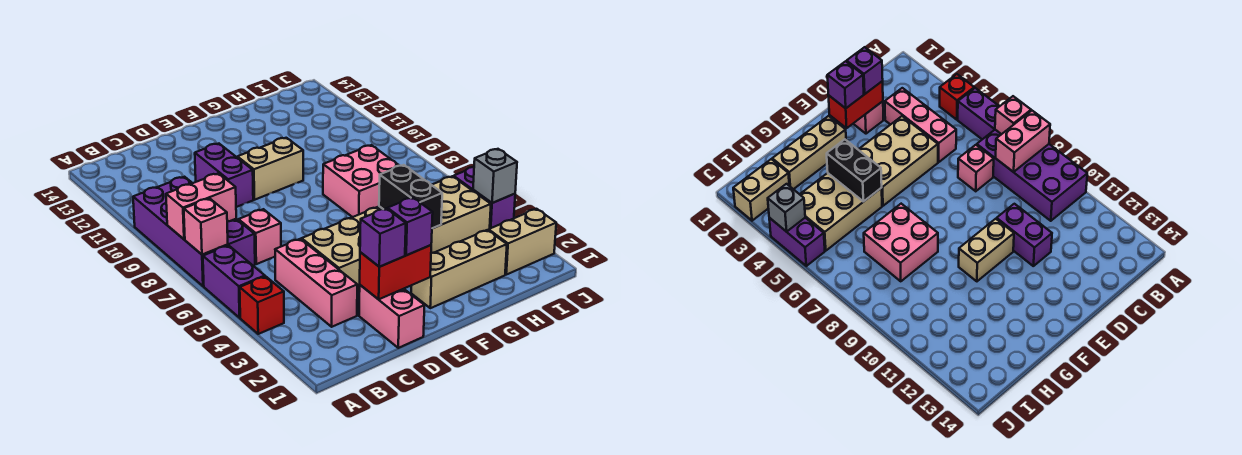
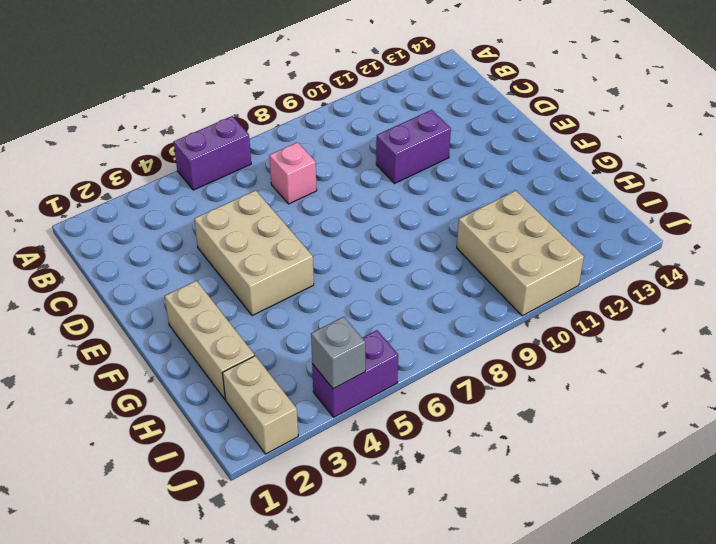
tan 2x3 brick [457,191,584,316] -> tan 2x3 brick moved to [379,176,491,253]
none -> red 1x1 brick [240,276,284,334]
none -> purple 2x4 brick [133,177,255,286]
none -> pink 1x3 brick [275,239,357,327]

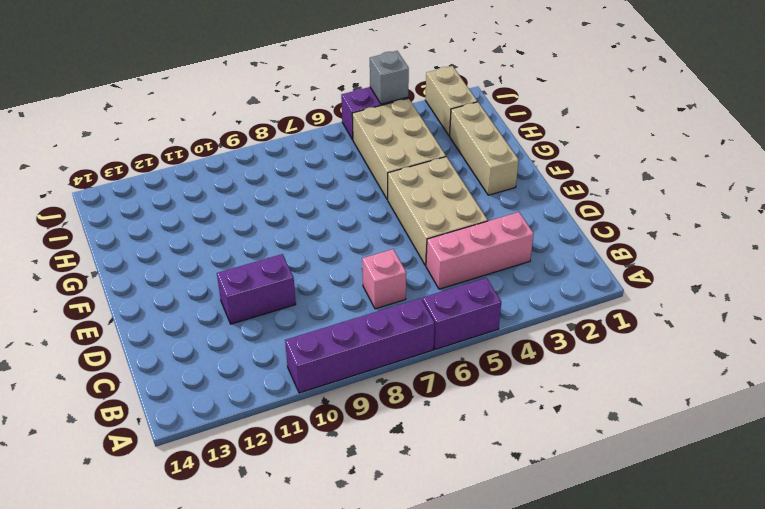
purple 1x4 brick [285,298,435,393] -> purple 2x4 brick [133,177,255,286]
none -> red 1x1 brick [240,276,284,334]
none -> pink 1x2 brick [359,285,425,348]
none -> tan 1x2 brick [237,138,303,200]

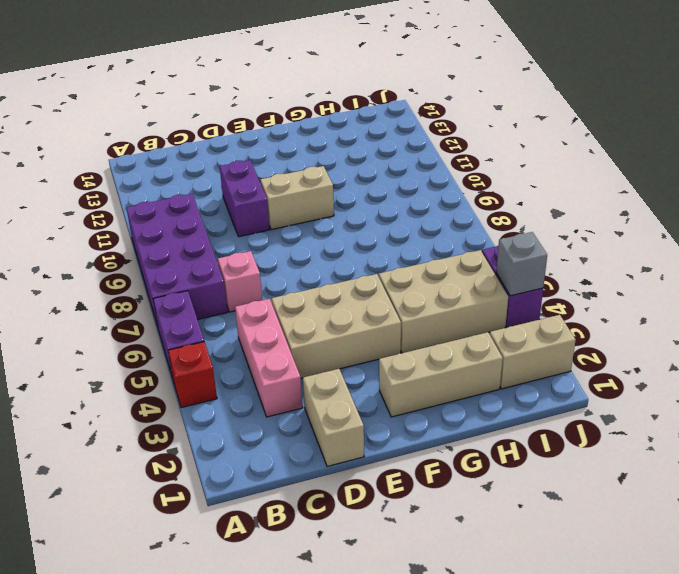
tan 1x2 brick [303,369,364,466] -> pink 1x2 brick [359,285,425,348]
none -> pink 2x2 brick [323,145,399,217]
none -> pink 1x1 brick [184,198,228,255]
none -> pink 1x2 brick [166,173,236,239]

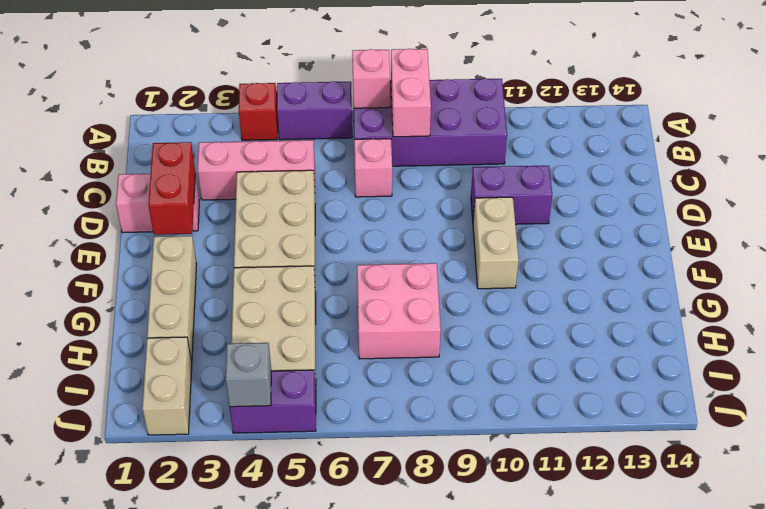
none -> black 1x2 brick [379,165,442,228]
none -> purple 1x1 brick [360,208,406,267]
none -> purple 1x1 brick [388,197,433,255]

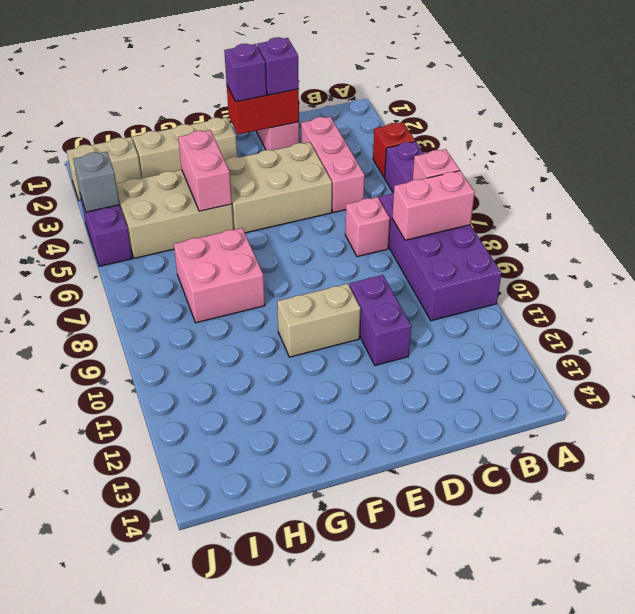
pink 1x2 brick [178,130,232,211] -> black 1x2 brick [379,165,442,228]

